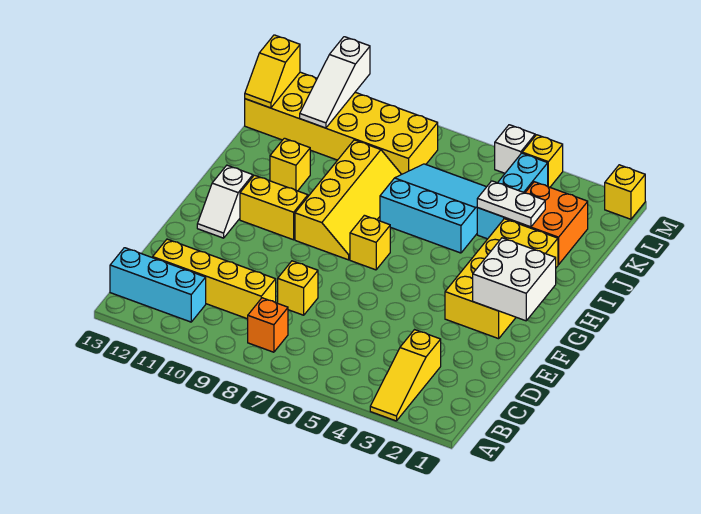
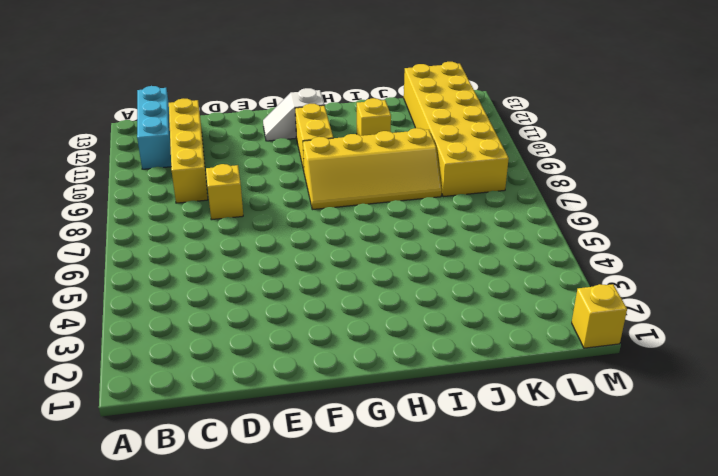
none -> yellow 1x3 slope [370,330,441,421]
none -> orange 1x1 brick [248,298,288,352]
none -> yellow 2x4 brick [445,219,558,339]

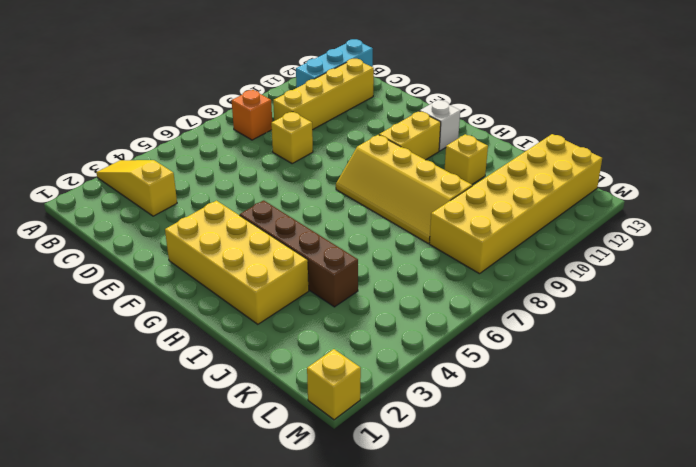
brown 1x4 brick [240,200,358,307] -> cyan 1x3 brick [477,153,548,239]
none -> yellow 1x1 brick [350,215,390,270]
none -> cyan 3x3 slope [380,164,486,253]
none -> orange 2x2 brick [505,182,588,265]

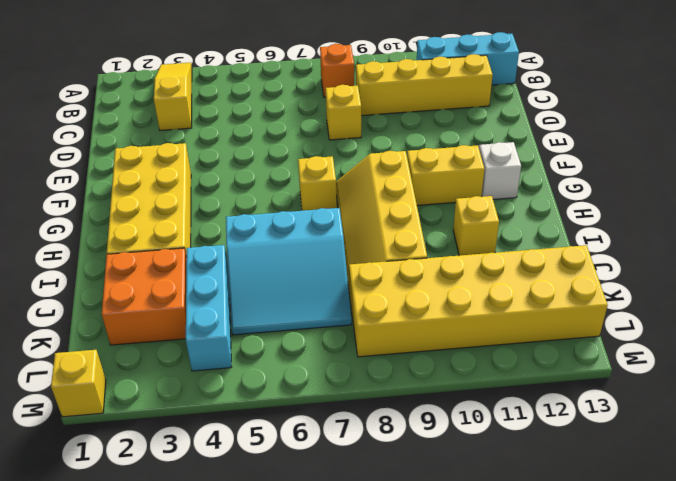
none -> yellow 1x1 brick [522,135,563,187]
none -> white 1x1 brick [495,125,535,173]
none -> white 2x2 brick [473,238,556,321]

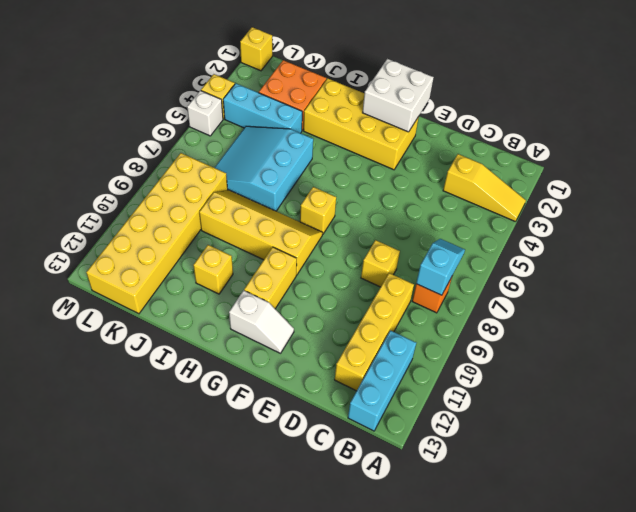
cyan 1x2 slope [416,239,465,295] -> none
none -> white 1x2 plate [477,181,545,227]
none -> white 1x3 slope [300,37,370,128]
none -> yellow 1x2 slope [245,35,300,108]

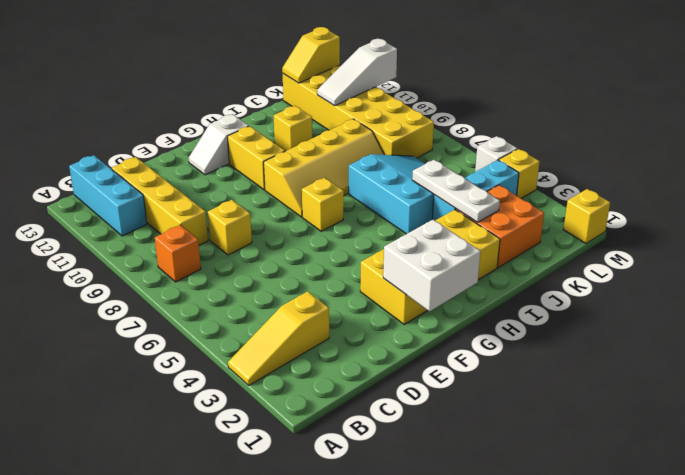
white 1x3 plate [412,160,500,222] -> white 1x2 plate [477,181,545,227]

